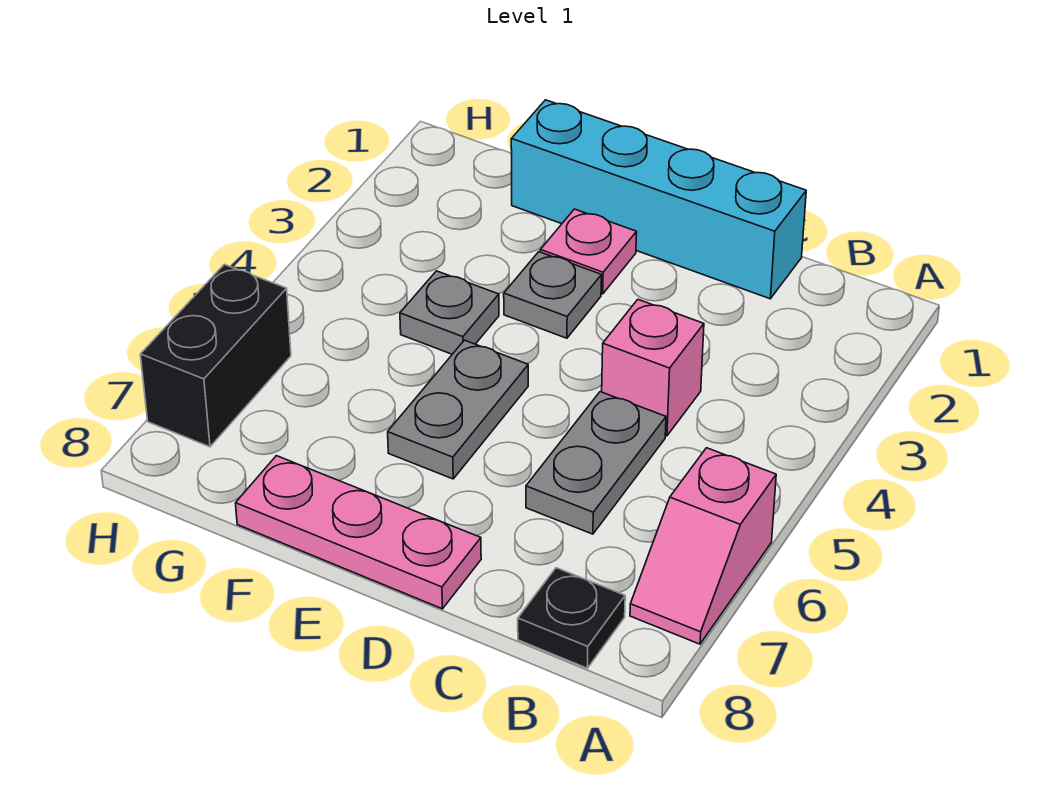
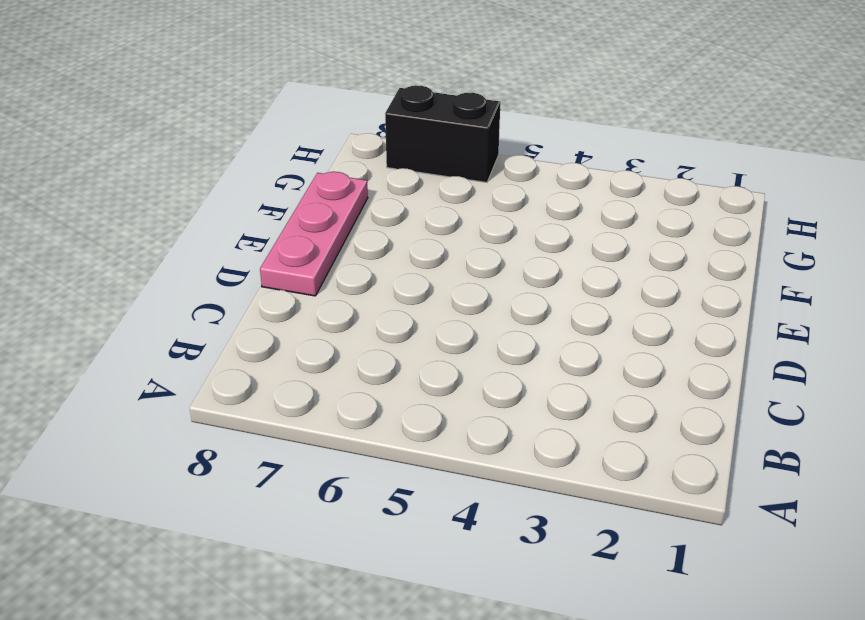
none -> pink 1x2 slope [630,448,776,644]
none -> black 1x1 plate [518,568,625,668]

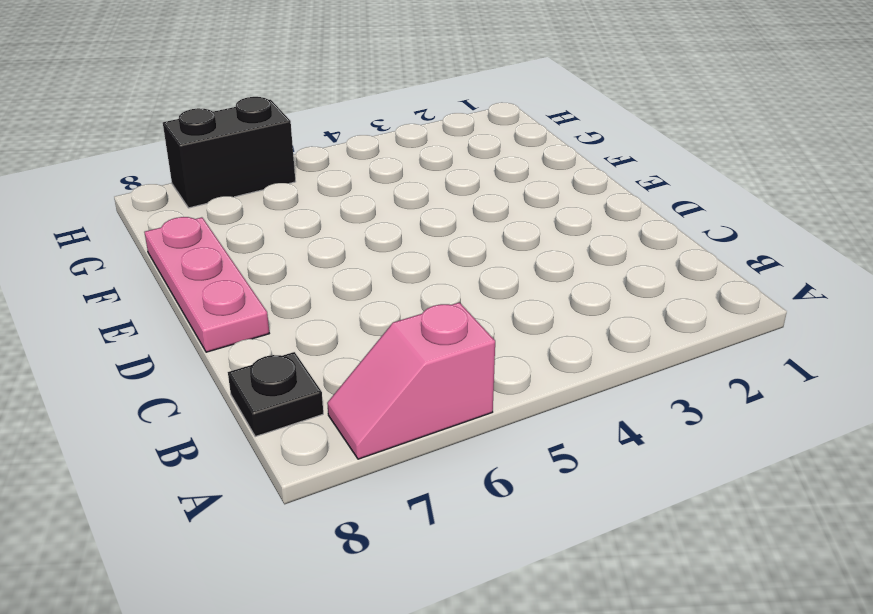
none -> cyan 1x4 brick [511,100,806,299]
none -> pink 1x1 brick [602,300,704,436]

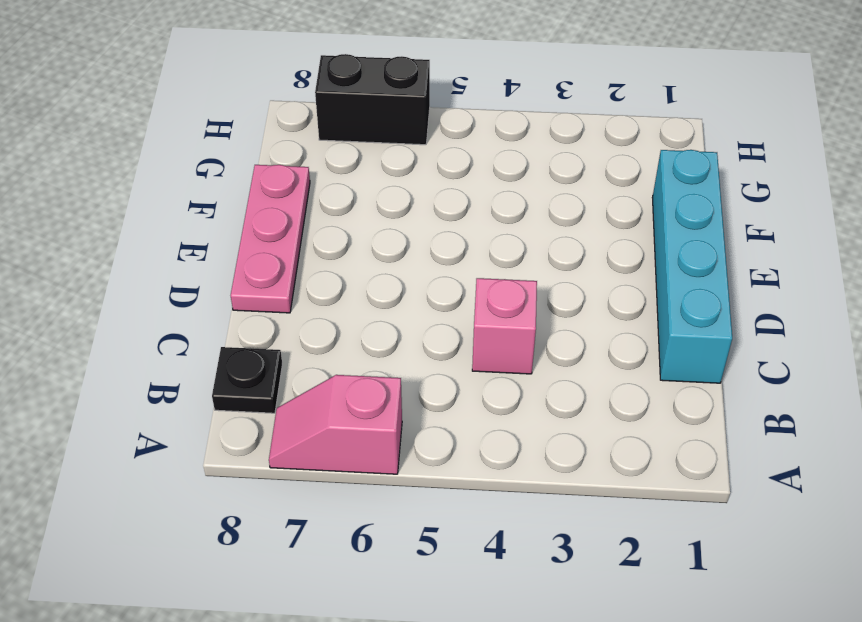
none -> grey 1x2 plate [526,392,666,534]
none -> pink 1x1 plate [540,209,637,294]

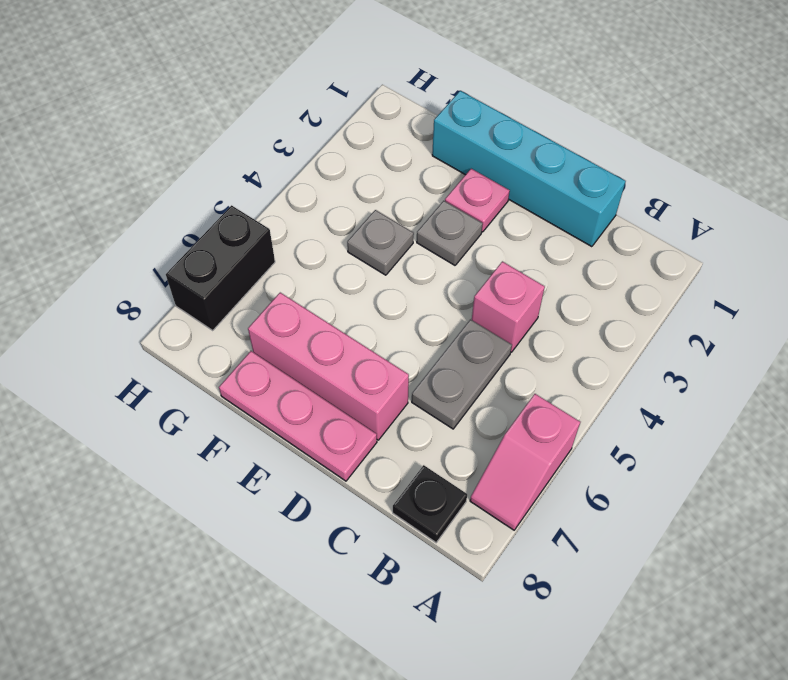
pink 1x3 brick [248,293,409,440] -> none
none -> grey 1x2 plate [388,340,528,479]

